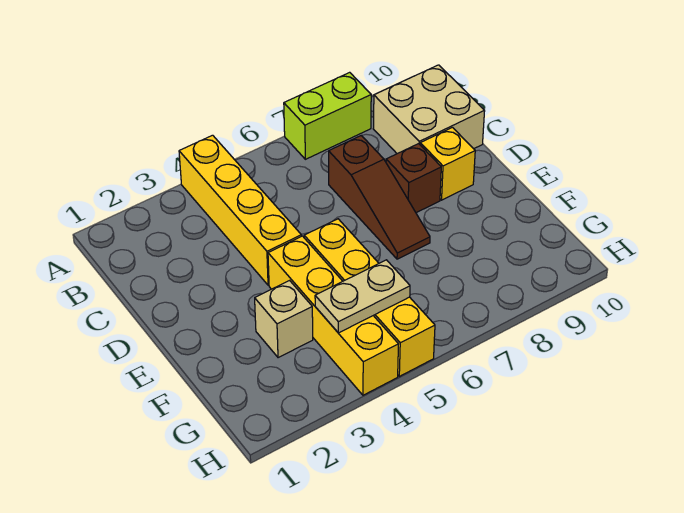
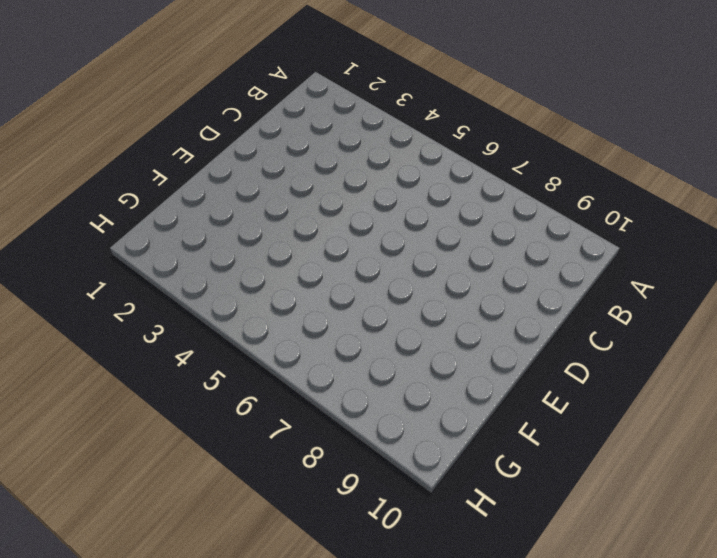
none -> yellow 1x4 brick [179,135,301,285]
none -> lime 1x2 brick [284,72,371,159]

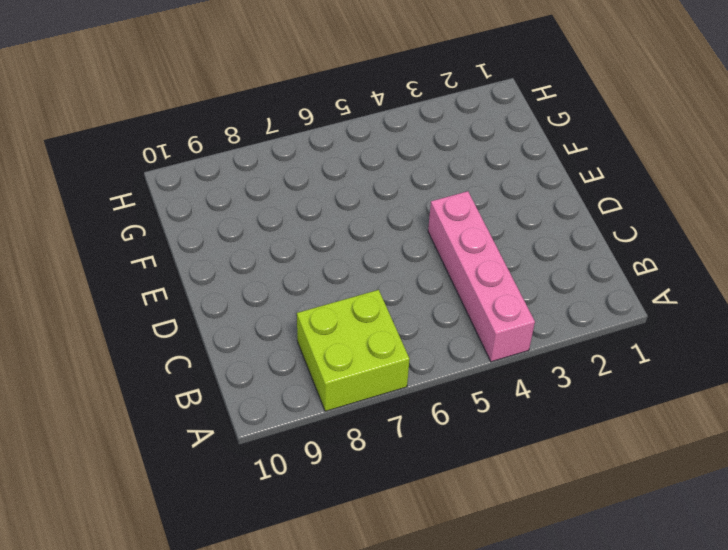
pink 1x4 brick [428,191,535,362] -> yellow 1x4 brick [179,135,301,285]
lime 2x2 brick [297,290,409,411] -> lime 1x2 brick [284,72,371,159]
none -> tan 2x2 brick [373,65,485,154]
none -> brown 1x3 slope [329,136,430,259]

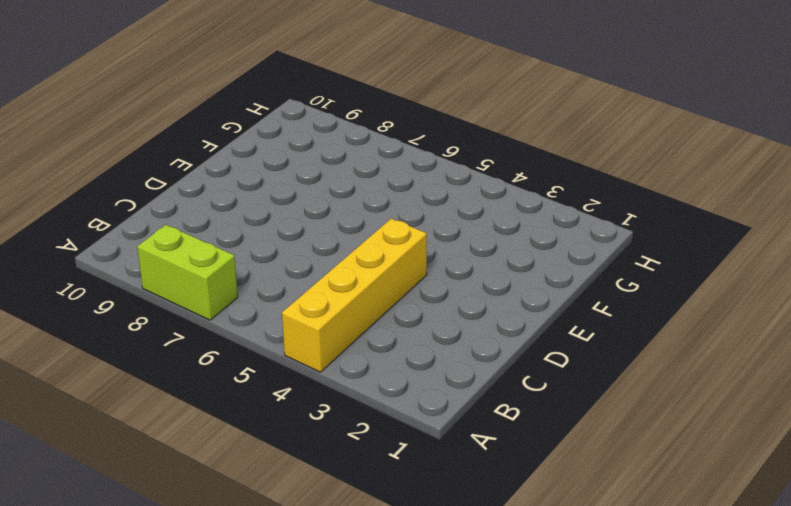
none -> tan 2x2 brick [373,65,485,154]
none -> brown 1x3 slope [329,136,430,259]

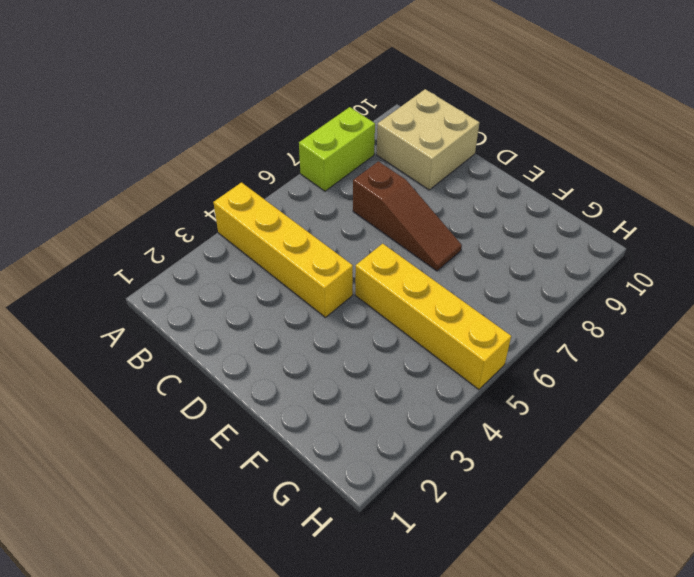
none -> brown 1x1 brick [386,144,441,213]
none -> yellow 1x1 brick [420,127,475,200]

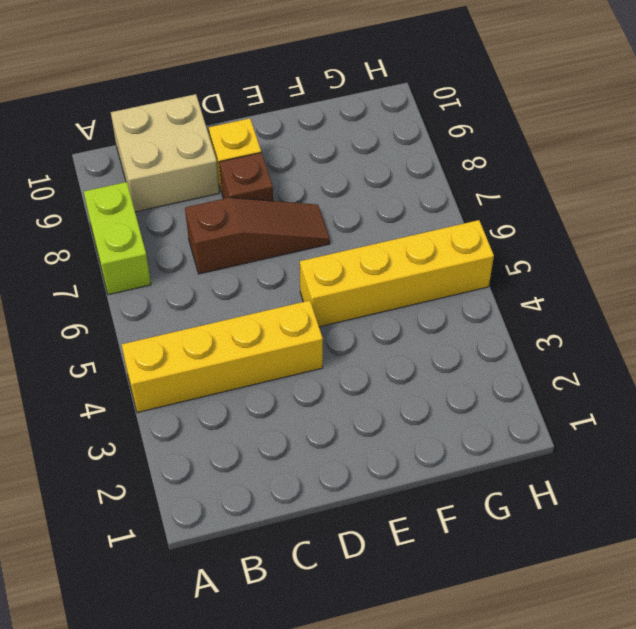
none -> yellow 1x4 brick [268,236,398,395]
none -> tan 1x1 brick [255,281,313,358]

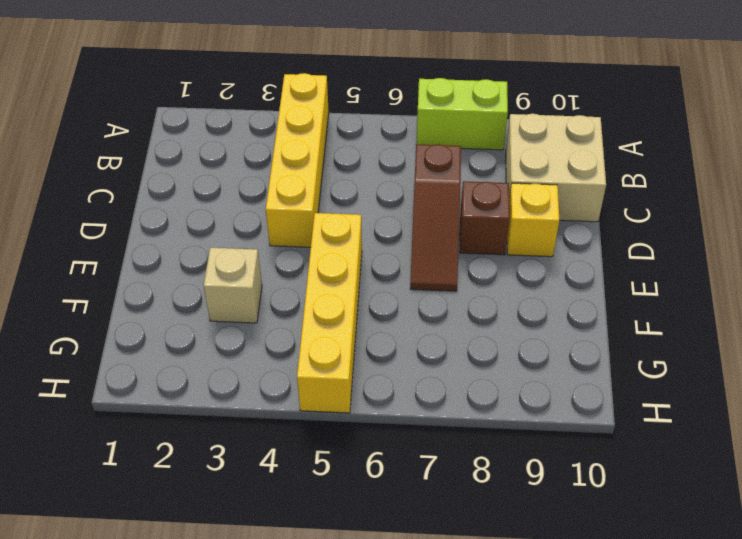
none -> yellow 1x4 brick [268,236,398,395]
none -> tan 1x2 plate [315,260,410,333]

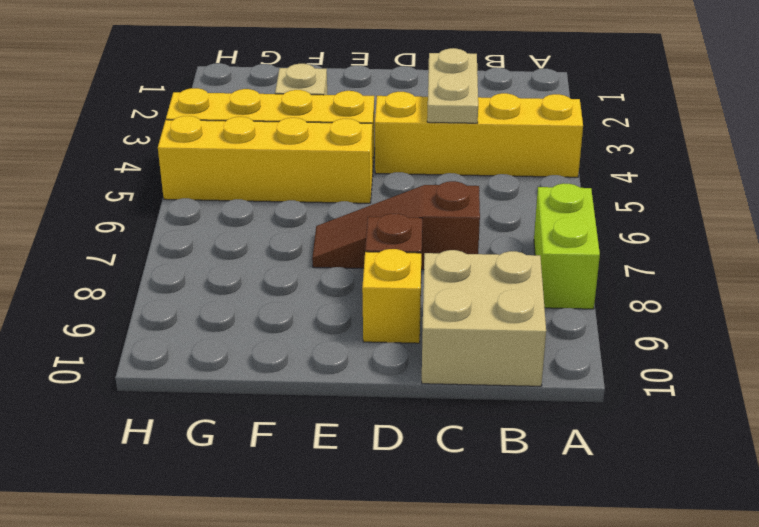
tan 1x2 plate [427,48,478,123] -> tan 1x2 plate moved to [315,260,410,333]

